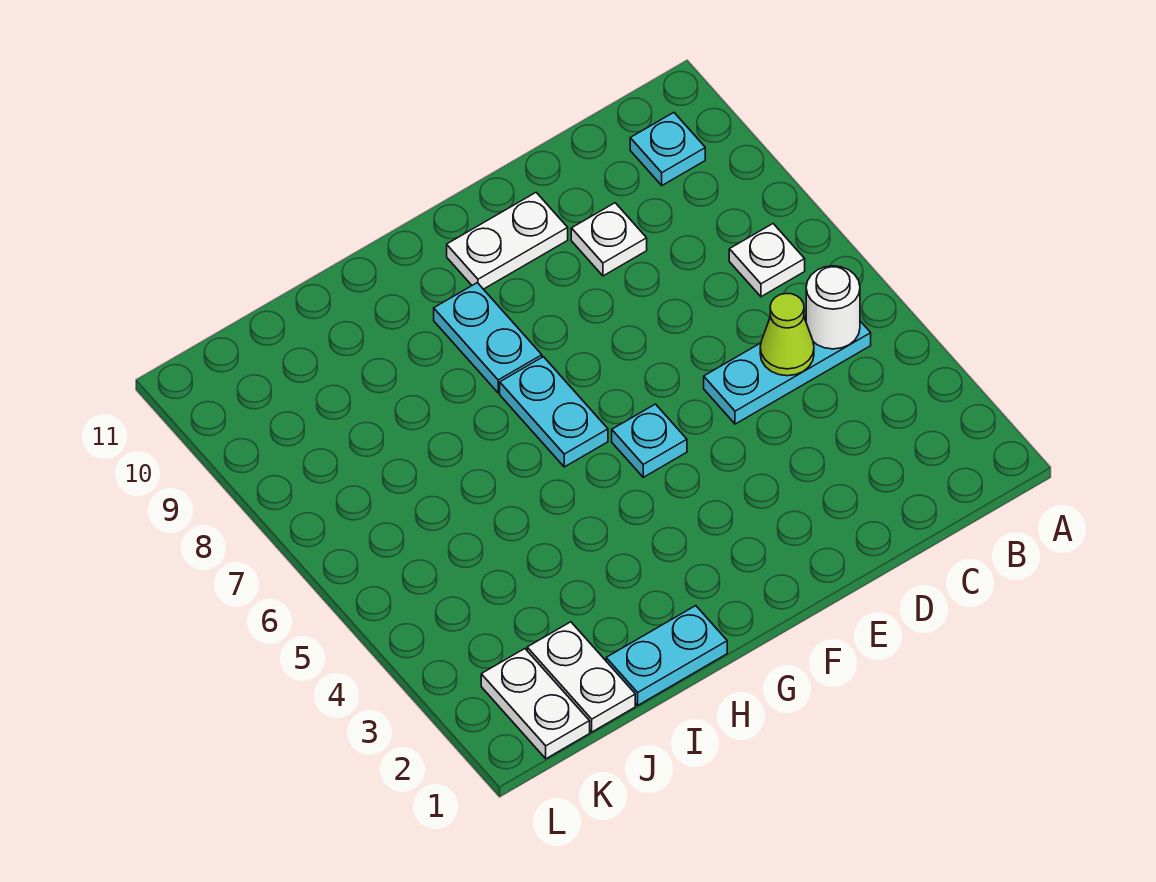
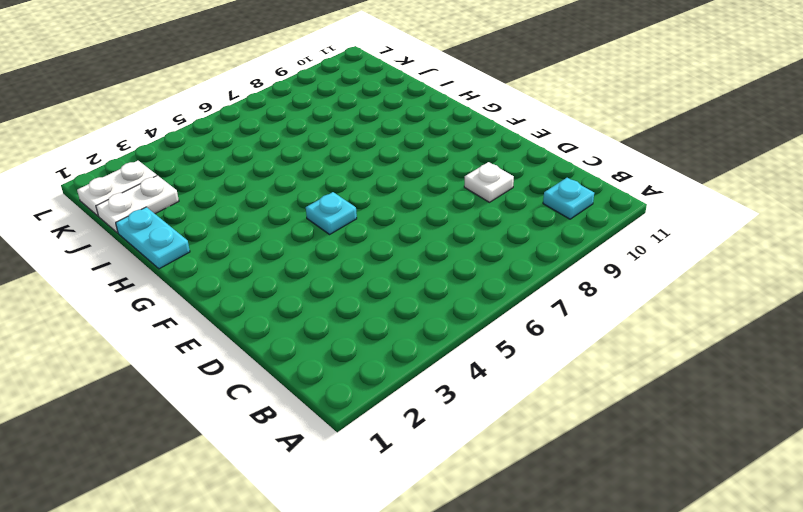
none -> cyan 1x3 plate [704,317,871,424]
none -> white 1x1 plate [729,224,805,297]
none -> white 1x2 plate [447,193,568,289]

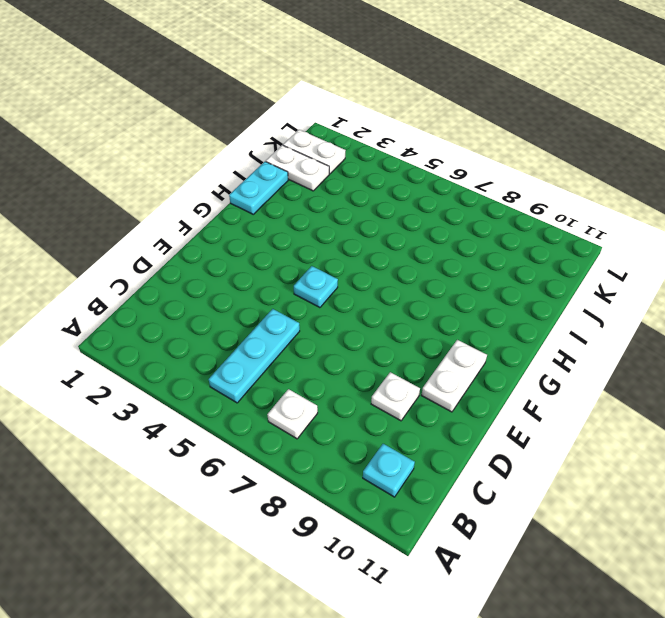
none -> cyan 1x2 plate [500,357,608,467]
none -> cyan 1x2 plate [434,283,542,393]
none -> white 1x1 round brick [806,266,860,349]

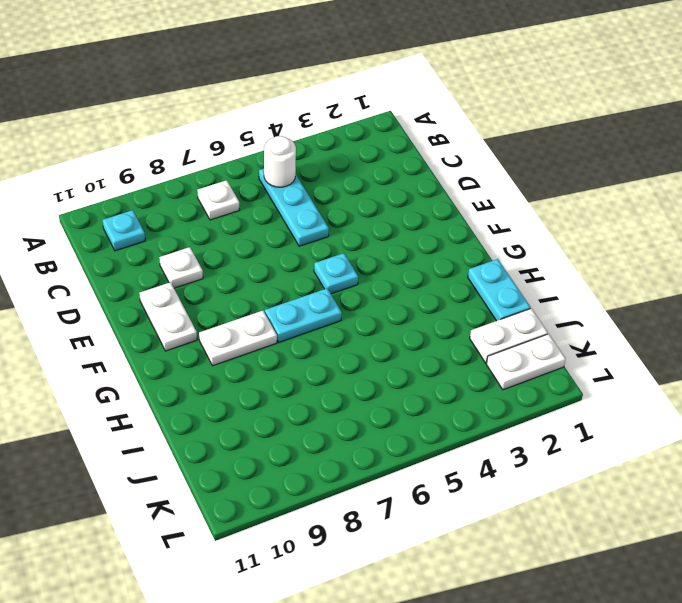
white 1x2 plate [199,311,277,366] -> cyan 1x2 plate [434,283,542,393]
none -> lime 1x1 cone [760,294,814,376]

